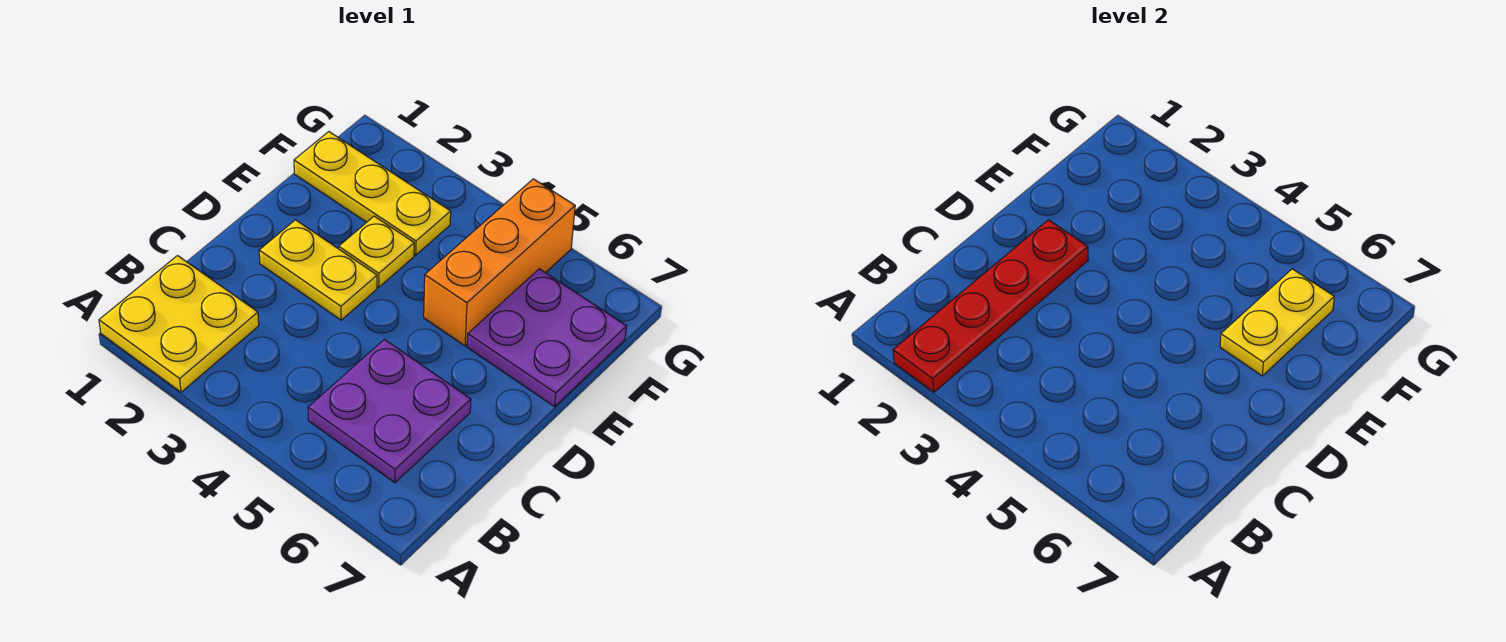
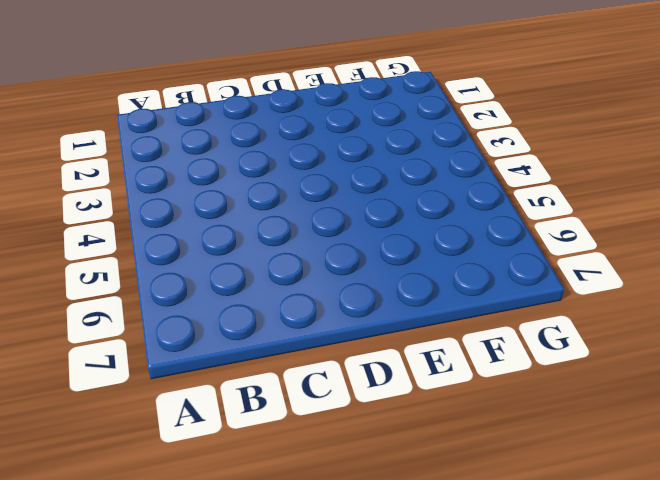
none -> yellow 2x2 plate [99,256,259,392]
none -> purple 2x2 plate [308,339,471,483]

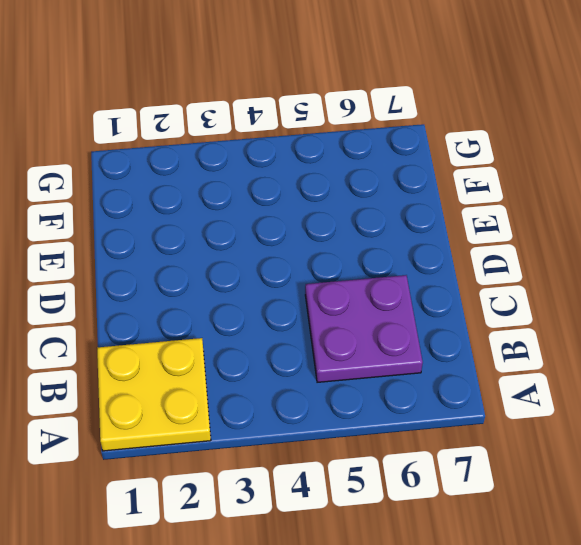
none -> yellow 1x2 plate [259,220,377,320]
none -> yellow 1x1 plate [339,216,414,287]

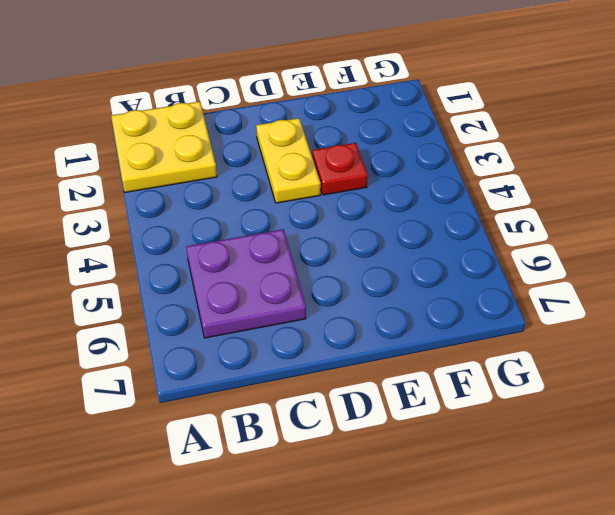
red 1x1 plate [312,143,368,195] -> yellow 1x1 plate [339,216,414,287]
none -> orange 1x3 brick [424,179,575,346]
none -> purple 2x2 plate [467,269,627,407]

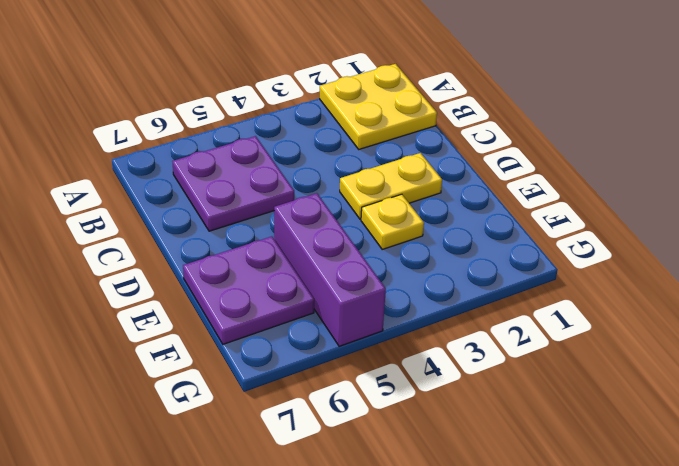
purple 1x3 brick [274,193,386,346] -> orange 1x3 brick [424,179,575,346]
none -> yellow 1x3 plate [294,132,451,255]
none -> red 1x4 plate [893,220,1088,392]

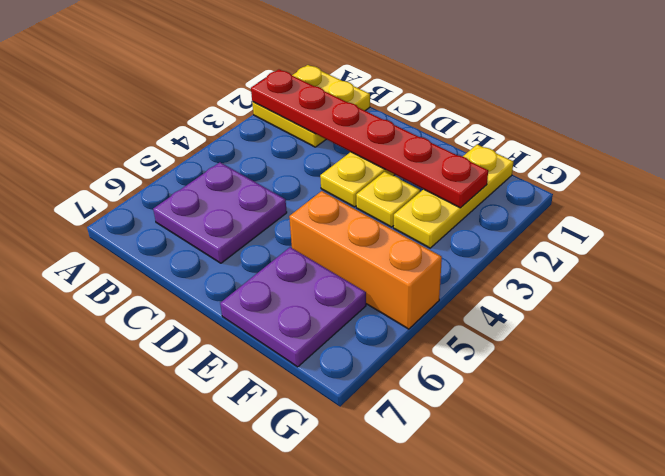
red 1x6 plate [251,69,488,208] -> red 1x4 plate [893,220,1088,392]
none -> yellow 1x2 plate [1220,269,1334,376]

